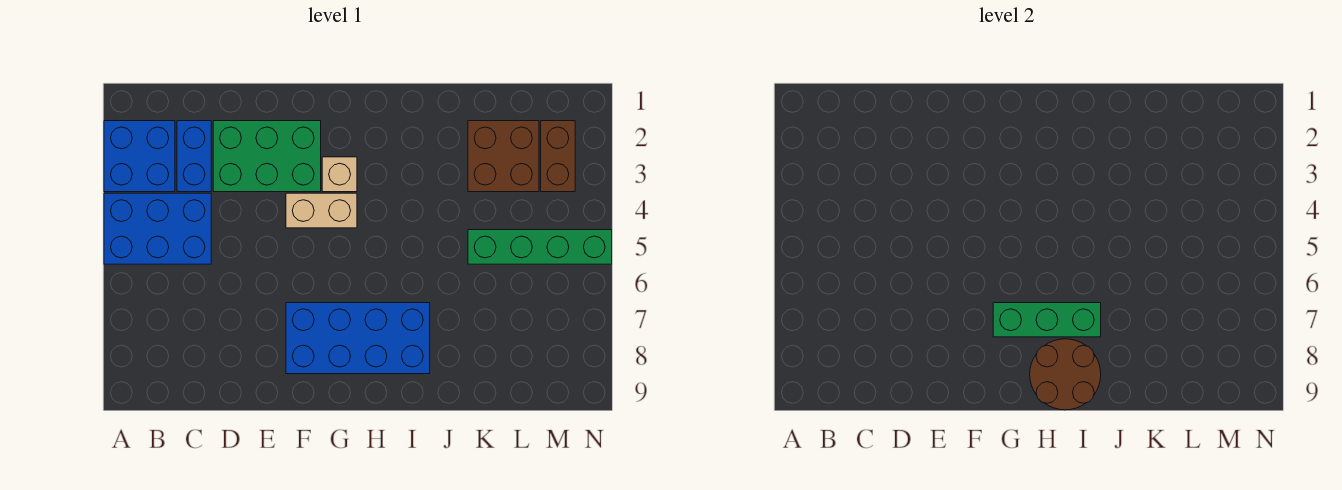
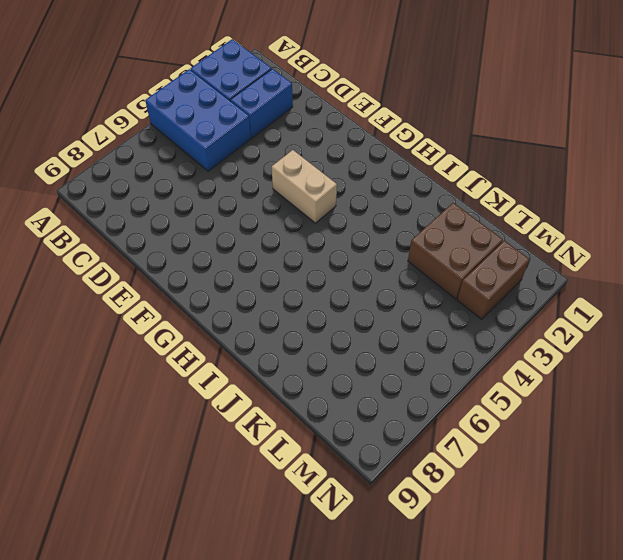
none -> green 2x3 brick [213,121,321,192]
none -> blue 2x4 brick [286,303,430,374]
none -> tan 1x1 brick [322,157,357,192]

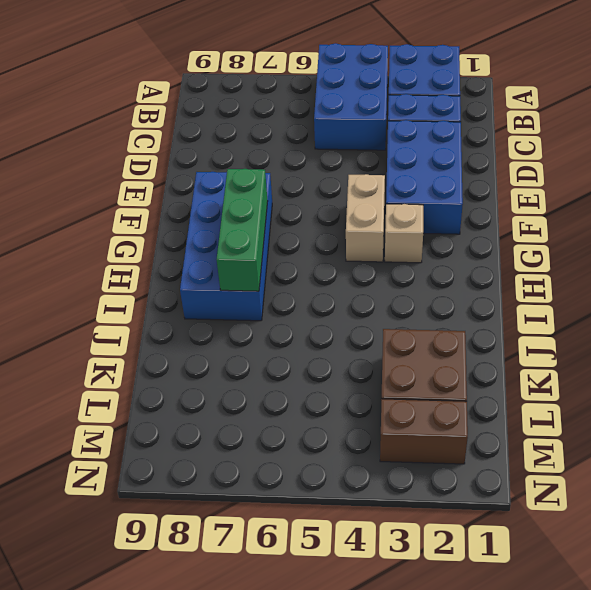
blue 2x3 brick [386,120,463,234] -> green 2x3 brick [213,121,321,192]
none -> green 1x4 brick [468,230,612,264]
none -> brown 2x2 round brick [1030,339,1101,410]

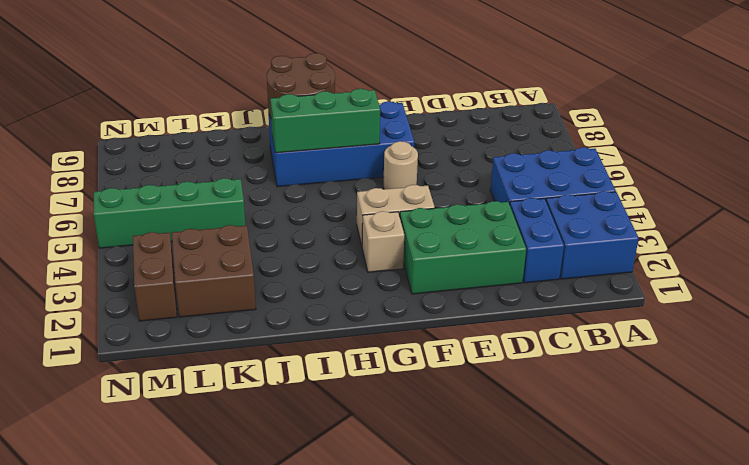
tan 1x1 round brick [384,141,418,189] -> none

